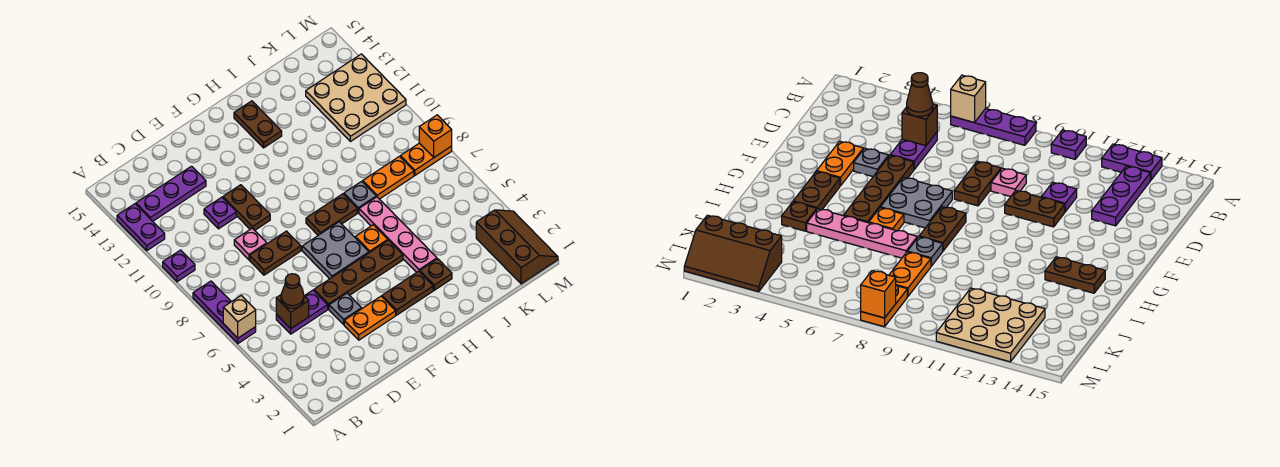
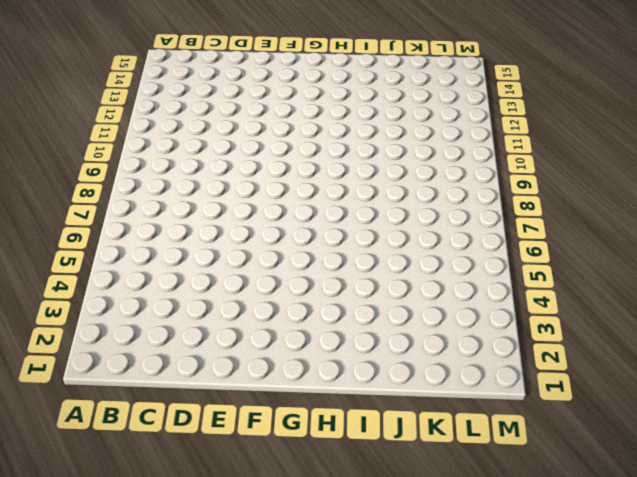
none -> purple 1x3 plate [193,281,256,343]
none -> purple 1x1 plate [163,250,195,282]
none -> purple 1x2 plate [117,204,165,251]

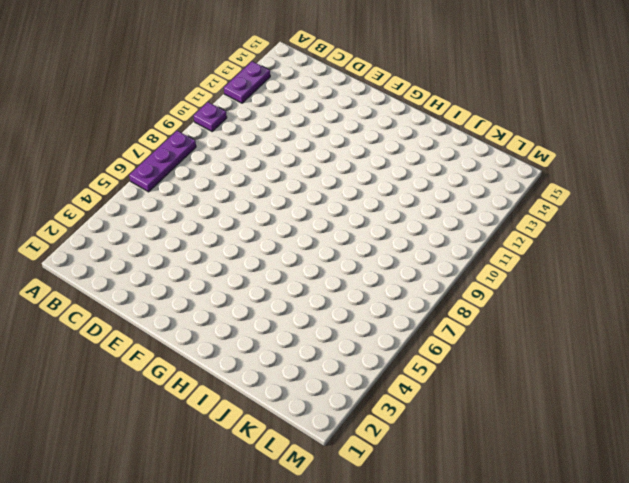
none -> purple 1x3 plate [136,166,206,221]
none -> purple 1x2 plate [276,290,328,334]
none -> brown 1x2 plate [250,231,301,275]

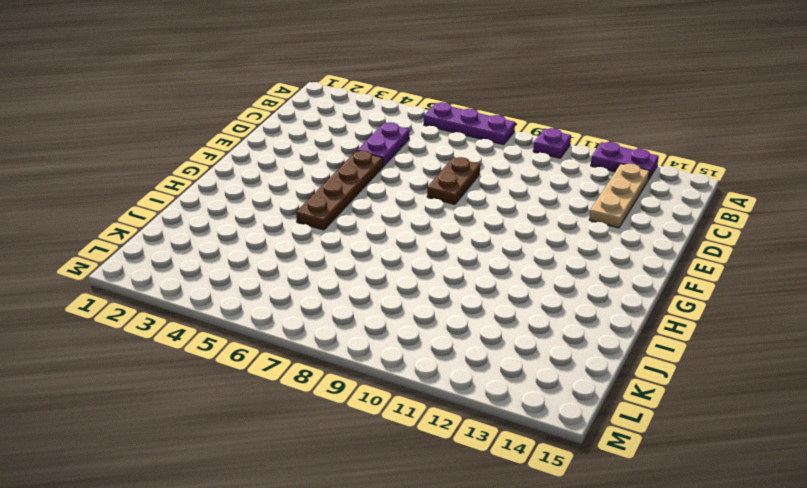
tan 1x3 plate [589,164,649,228] -> purple 1x3 plate [136,166,206,221]
none -> pink 1x1 plate [234,228,267,260]
none -> purple 1x1 plate [204,197,236,229]
none -> orange 1x2 plate [344,296,396,340]

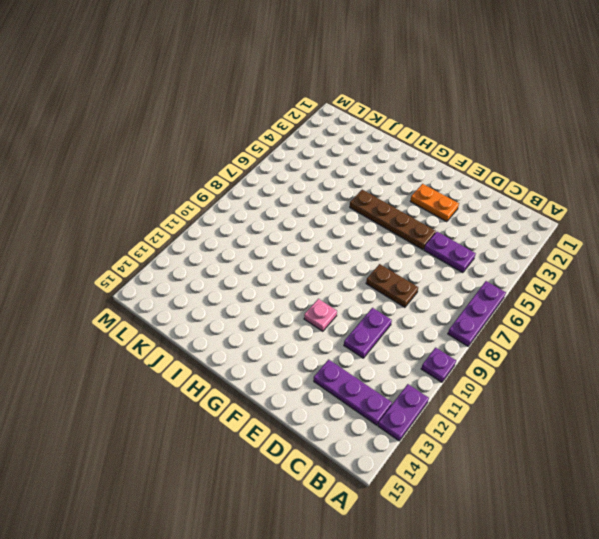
purple 1x2 plate [344,308,392,358] -> purple 1x1 plate [204,197,236,229]
pink 1x1 plate [304,299,337,331] -> pink 1x1 plate moved to [234,228,267,260]
none -> grey 1x1 plate [329,293,362,324]
none -> brown 1x2 plate [223,185,270,230]
none -> grey 2x2 plate [302,222,369,279]

